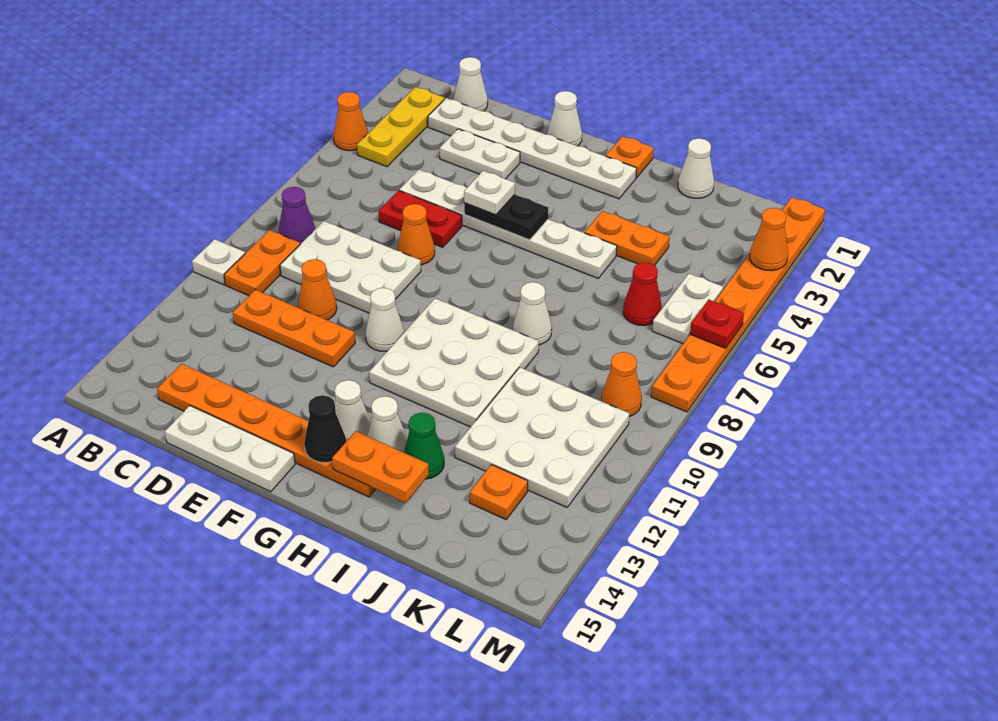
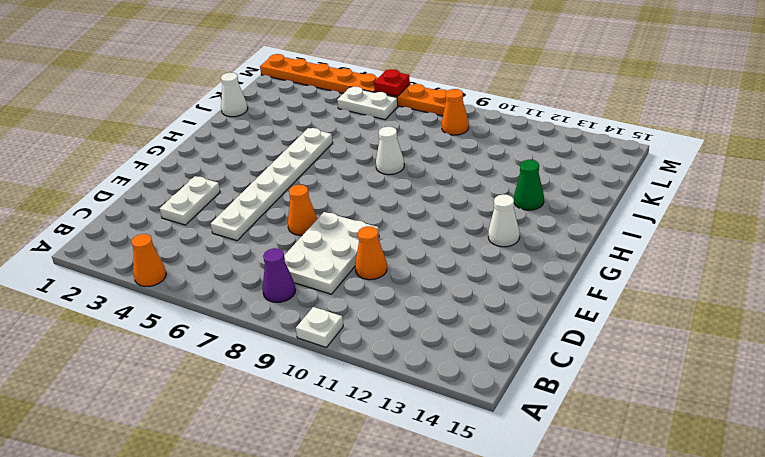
none -> yellow 1x3 plate [357,87,445,167]
none -> orange 1x2 plate [224,230,300,296]
none -> white 1x1 cone [454,57,488,111]
none -> white 1x6 plate [428,98,636,199]

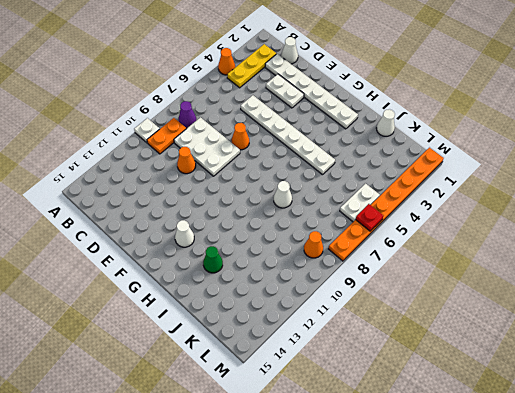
none -> orange 1x3 plate [233,289,355,367]
none -> orange 1x6 plate [157,364,376,497]
none -> red 1x2 plate [379,190,462,247]
none -> white 1x3 plate [165,406,295,492]

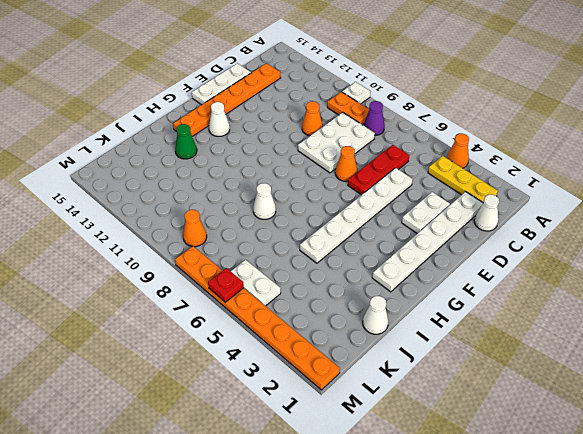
red 1x3 plate [348,145,409,195] -> red 1x2 plate [379,190,462,247]
none -> orange 1x3 plate [233,289,355,367]
none -> white 1x1 cone [547,91,582,146]
none -> white 1x1 cone [365,288,404,351]
none -> white 3x3 plate [369,298,539,427]

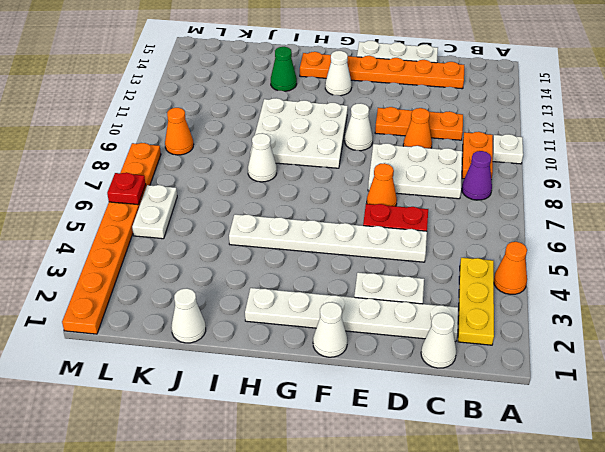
none -> orange 1x1 plate [606,136,654,178]
none -> white 1x1 cone [367,396,407,452]
none -> orange 1x2 plate [585,211,670,266]
none -> white 3x3 plate [455,367,629,507]

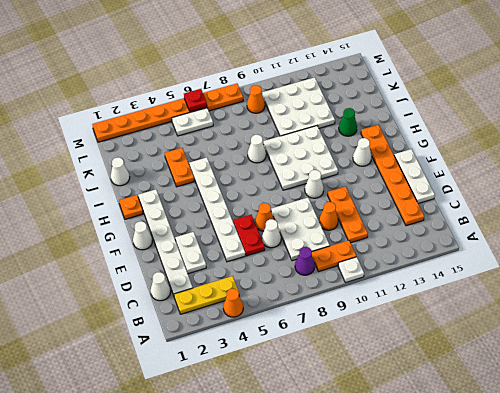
white 1x1 cone [262,219,281,248] -> white 1x1 cone moved to [367,396,407,452]
none -> red 1x1 cone [623,262,662,326]
none -> orange 1x1 plate [470,465,528,519]
none -> black 1x2 plate [464,195,548,240]
none -> black 1x1 cone [304,395,346,463]

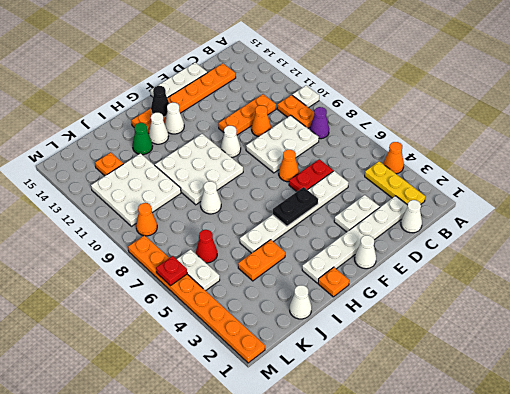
none -> orange 1x2 plate [332,431,429,503]
none -> orange 1x1 cone [750,208,788,271]
none -> white 1x1 plate [464,171,515,215]

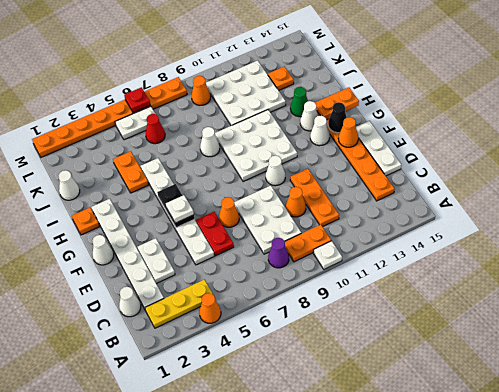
orange 1x1 cone [339,117,358,147] -> orange 1x1 cone moved to [750,208,788,271]
orange 1x2 plate [315,88,359,120] -> orange 1x2 plate turned to [332,431,429,503]

